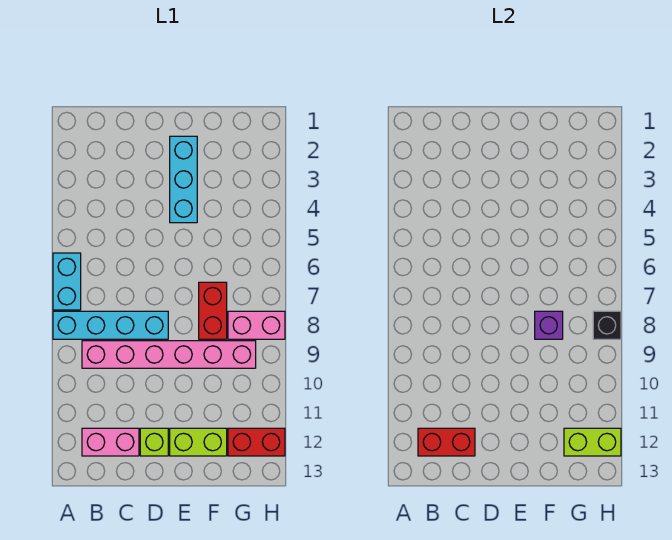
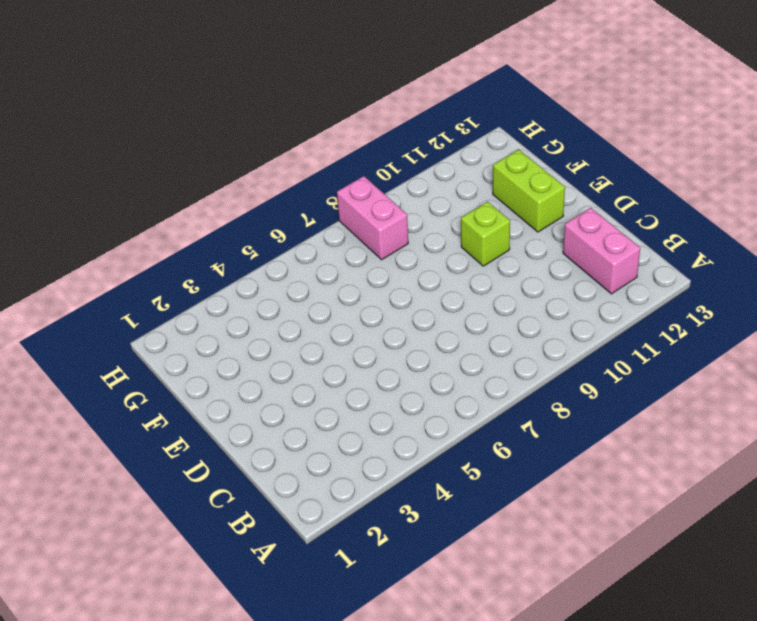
lime 1x1 brick [461,202,510,266] -> lime 1x1 brick moved to [140,428,168,456]
none -> cyan 1x2 brick [53,253,81,310]
none -> cyan 1x4 brick [53,311,168,339]
none -> pink 1x6 brick [82,341,256,368]

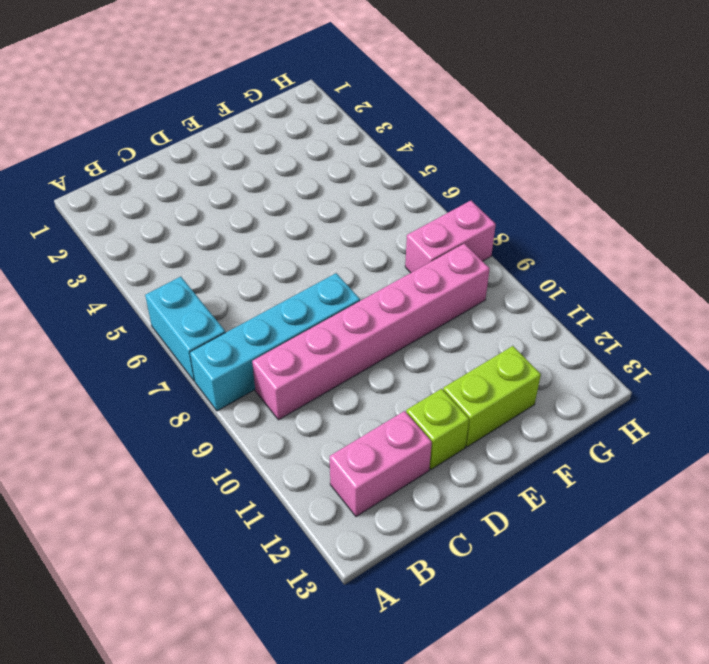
none -> cyan 1x3 brick [170,136,197,223]
none -> red 1x2 brick [199,282,227,339]
none -> red 1x2 brick [228,428,285,456]

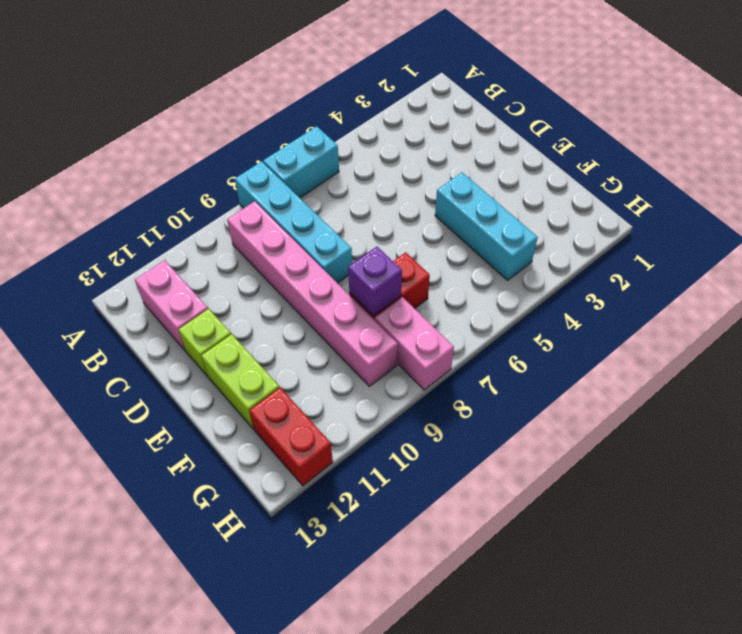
cyan 1x3 brick [435,173,538,280] -> cyan 1x3 brick turned to [170,136,197,223]
none -> red 1x2 brick [418,428,475,456]
none -> lime 1x2 brick [564,428,621,456]
none -> black 1x1 brick [593,311,621,339]

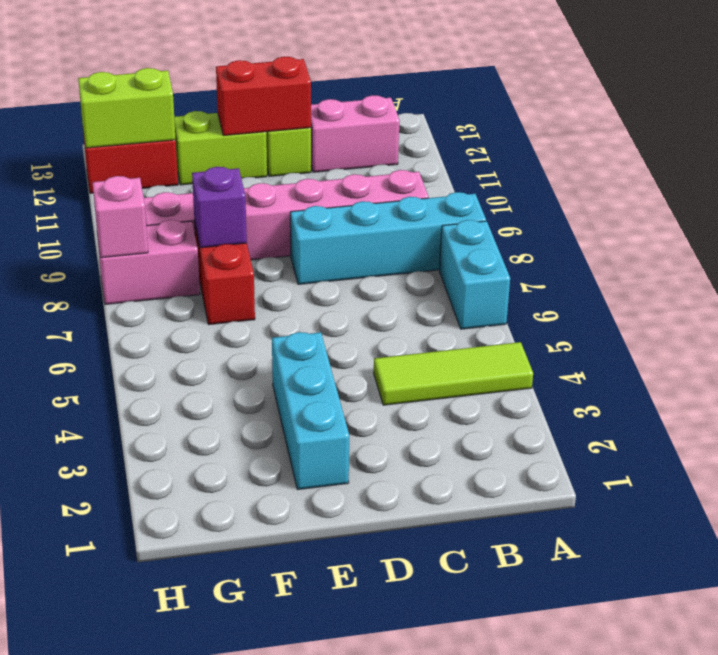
lime 1x3 tile [374,342,533,405] -> none
red 1x2 brick [216,57,311,136] -> red 1x2 brick moved to [418,428,475,456]
pink 1x1 brick [93,176,148,258] -> black 1x1 brick [593,311,621,339]

